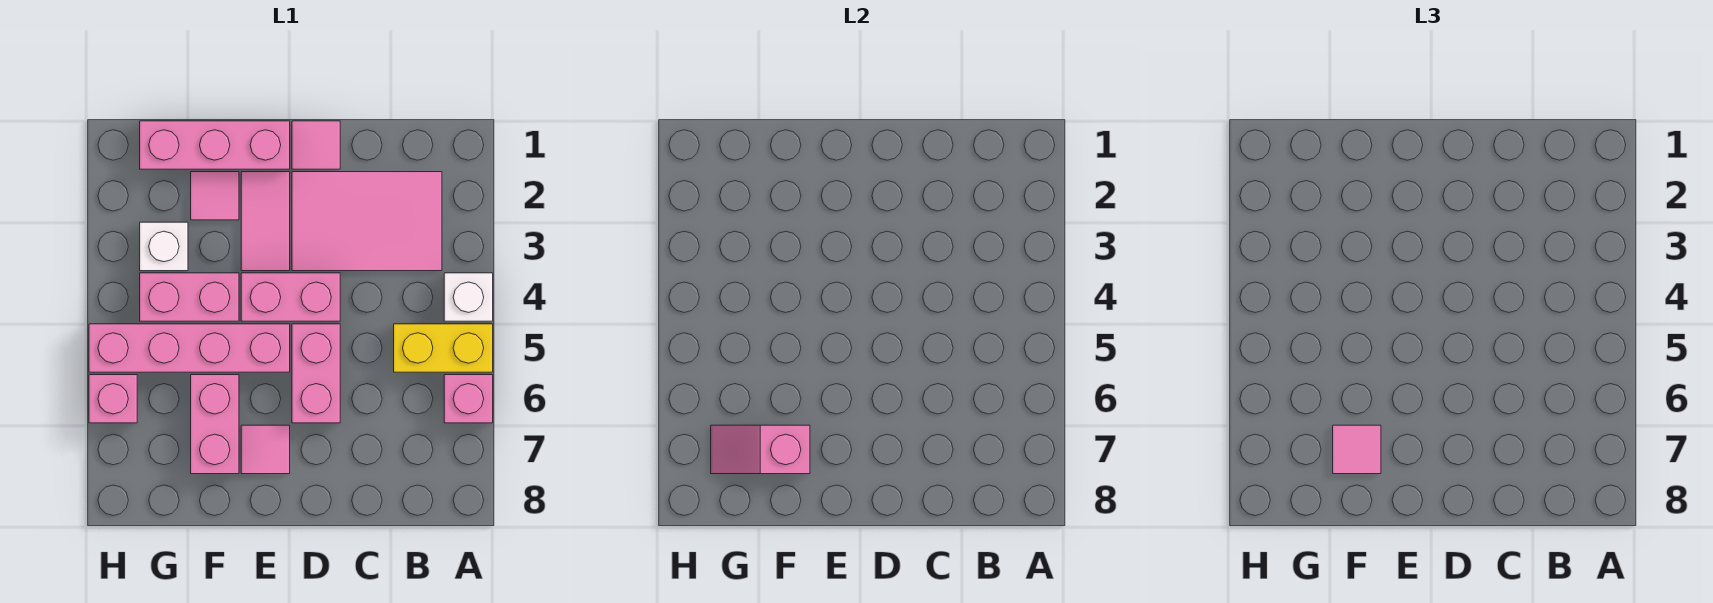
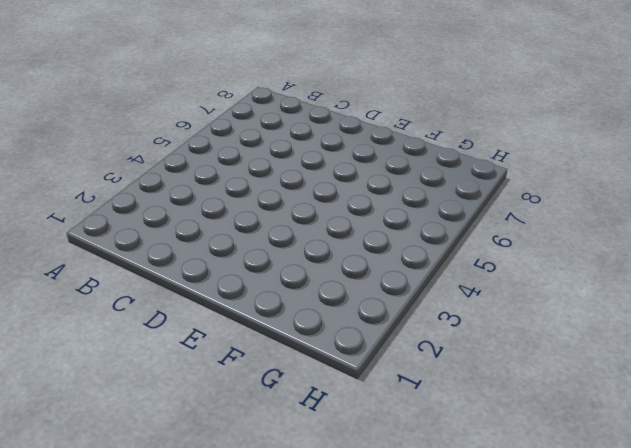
none -> white 1x1 brick [444,273,493,321]
none -> yellow 1x2 brick [394,324,493,372]
none -> pink 1x1 brick [444,375,493,423]

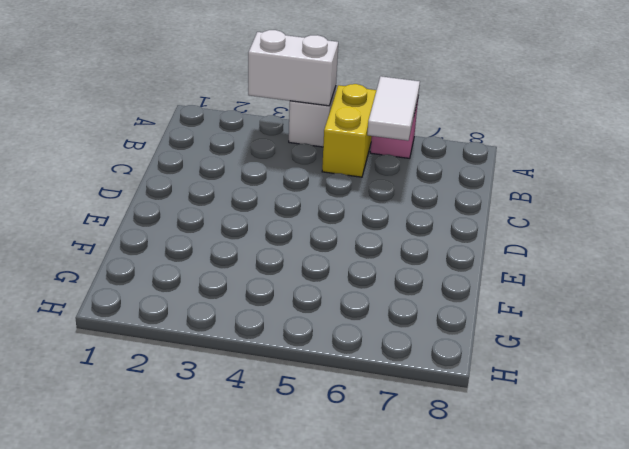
white 1x2 brick [248,30,338,106] -> none
white 1x2 tile [367,76,420,141] -> none
none -> pink 2x3 tile [292,172,442,271]
none -> pink 1x1 tile [292,121,340,169]
none -> pink 1x2 brick [241,273,340,321]

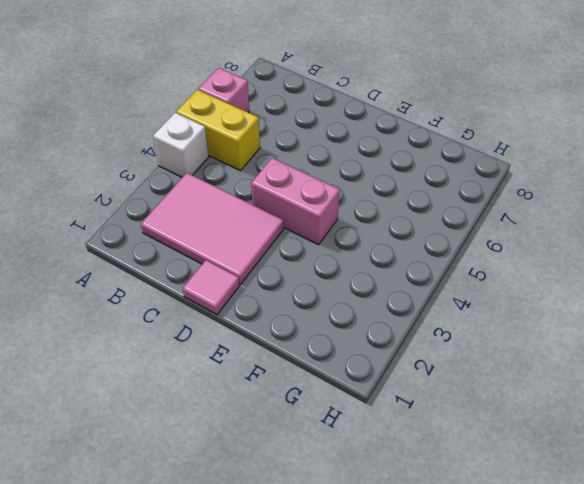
none -> pink 1x2 brick [292,324,340,423]
none -> pink 1x3 brick [140,121,290,169]
none -> pink 1x2 tile [241,172,290,271]

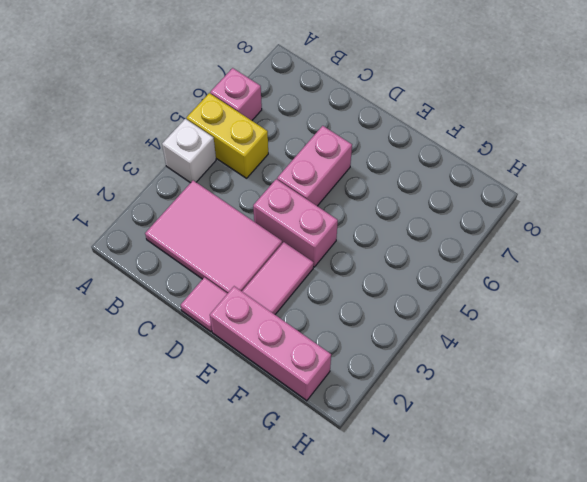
none -> pink 1x4 brick [89,324,290,372]
none -> pink 1x1 tile [241,425,290,474]
none -> pink 1x1 tile [191,172,239,220]

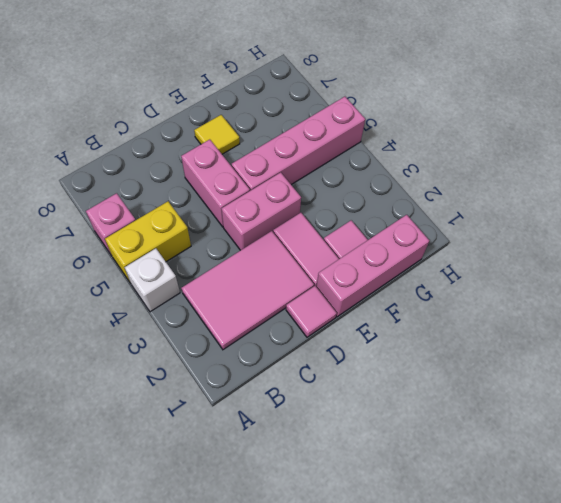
yellow 1x1 tile [194,115,240,154] -> pink 1x1 tile [241,425,290,474]
none -> pink 1x2 brick [140,273,239,321]
none -> pink 1x2 brick [191,375,239,474]
none -> white 1x1 brick [140,222,188,271]

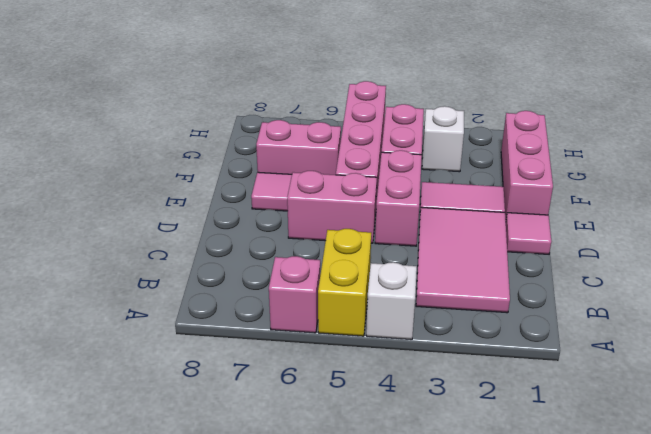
none -> pink 1x1 tile [191,172,239,220]
none -> pink 1x1 brick [89,375,137,423]
none -> pink 1x2 slope [711,425,810,474]

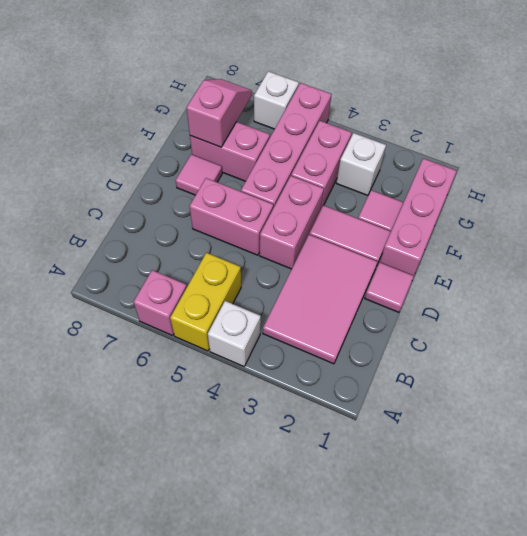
white 1x1 brick [254,71,299,129] -> pink 1x1 brick [89,375,137,423]
none -> pink 1x1 tile [1333,425,1381,474]

